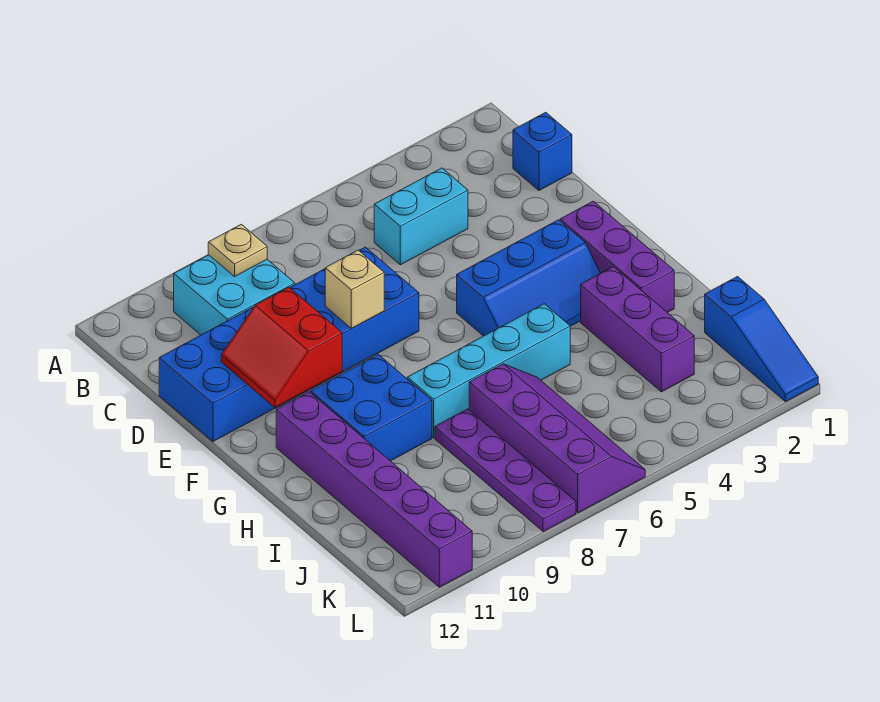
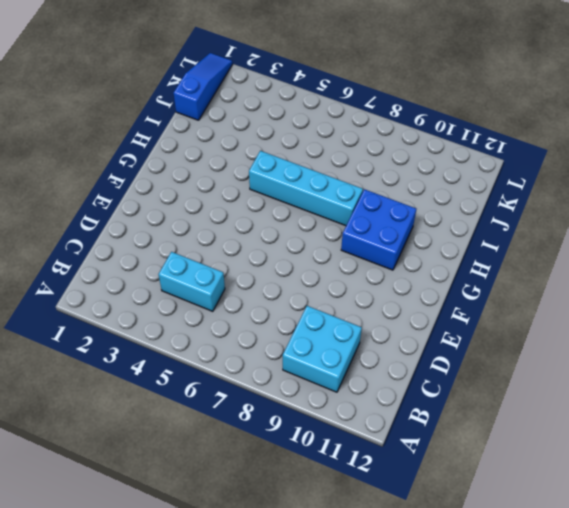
none -> blue 1x1 brick [513,112,572,190]
none -> blue 2x6 brick [159,247,419,441]
none -> purple 1x3 brick [560,201,674,313]

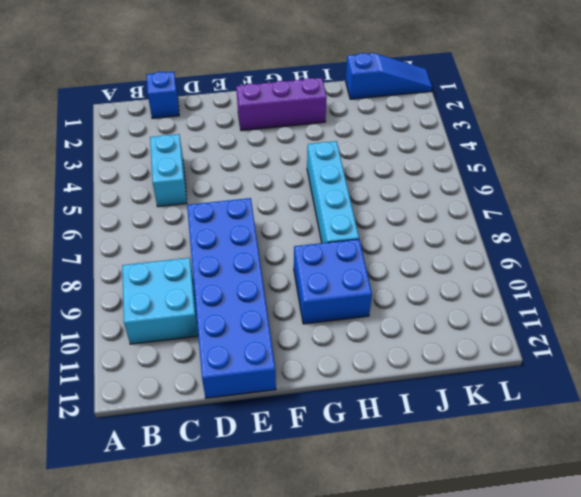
none -> blue 2x3 slope [457,220,601,336]
none -> purple 1x6 brick [276,392,472,587]
none -> purple 1x3 brick [581,267,694,392]

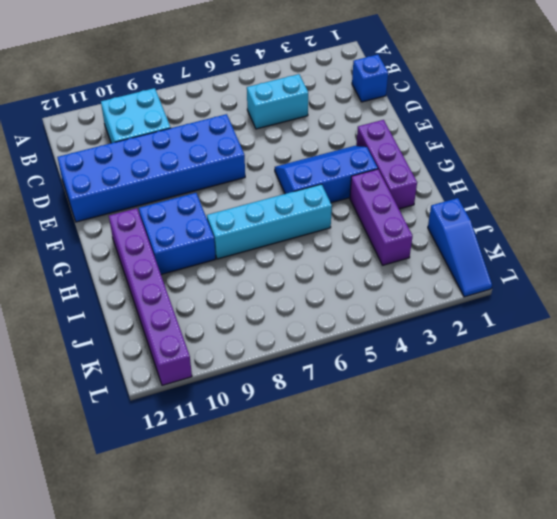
blue 2x3 slope [275,146,378,203] -> blue 2x3 slope turned to [457,220,601,336]
none -> purple 2x4 slope [469,364,645,513]
none -> purple 1x4 plate [435,409,576,532]
none -> tan 1x1 plate [208,224,267,276]

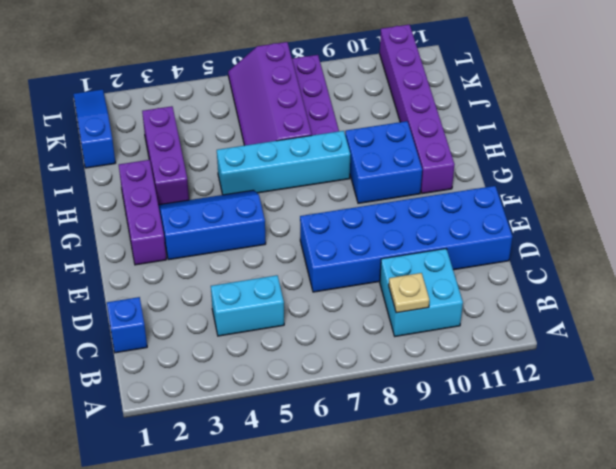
none -> tan 1x1 brick [325,250,384,328]
none -> red 2x2 slope [221,287,342,407]

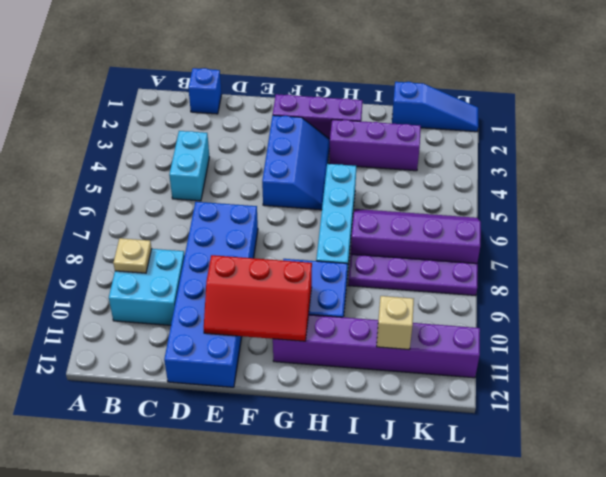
red 2x3 slope [204,255,312,341] -> red 2x2 slope [221,287,342,407]
tan 1x1 brick [377,296,414,350] -> tan 1x1 brick moved to [325,250,384,328]

